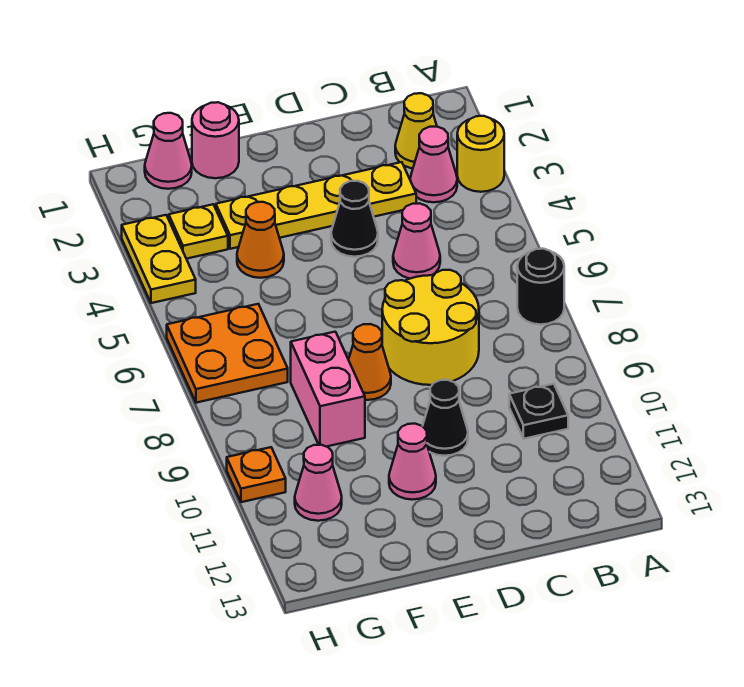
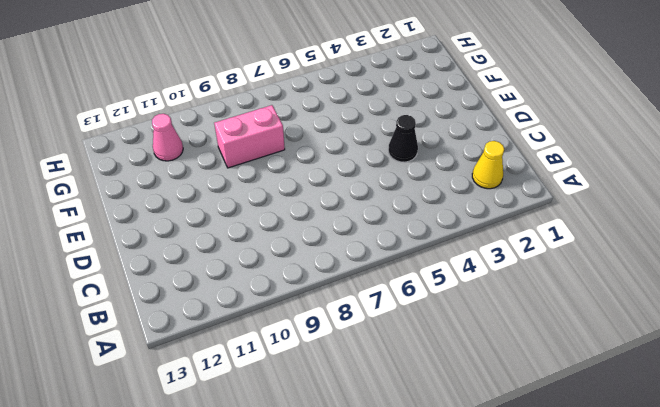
none -> yellow 1x1 round brick [457,116,504,192]
none -> black 1x1 round brick [517,249,564,325]
none -> pink 1x1 cone [410,127,457,202]

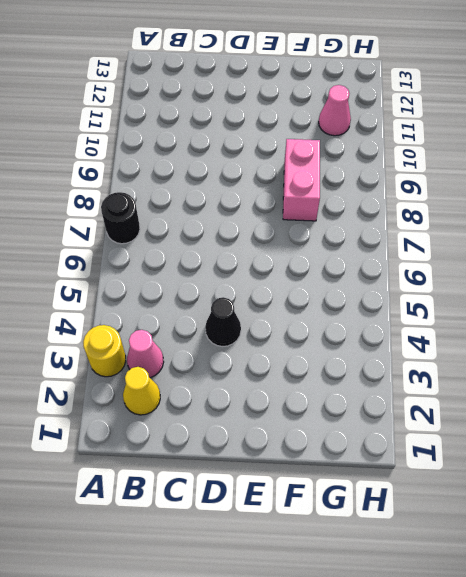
none -> black 1x1 plate [509,384,568,439]
none -> yellow 1x4 plate [216,162,416,249]
none -> pink 1x1 cone [393,203,440,279]

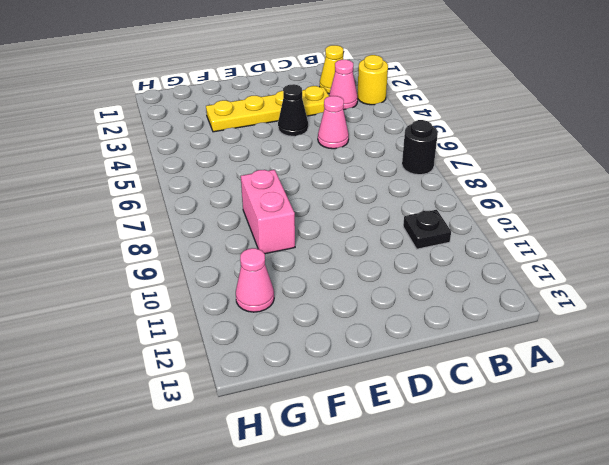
none -> yellow 2x2 round brick [382,270,479,385]
none -> black 1x1 cone [423,380,468,456]
none -> orange 1x1 cone [349,324,391,400]

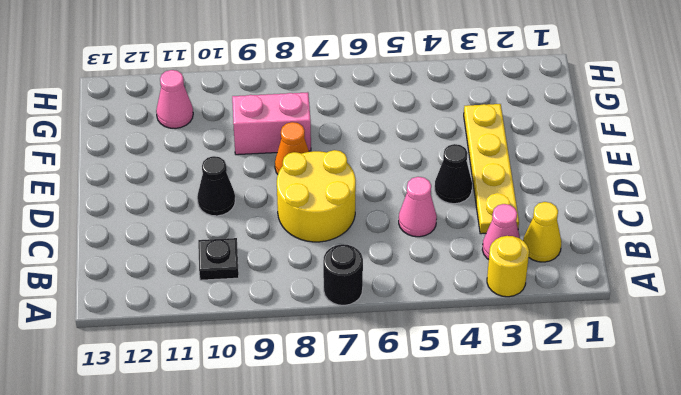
none -> pink 1x1 cone [389,424,436,500]
none -> pink 1x1 round brick [192,102,239,178]
none -> orange 1x1 cone [237,202,284,278]

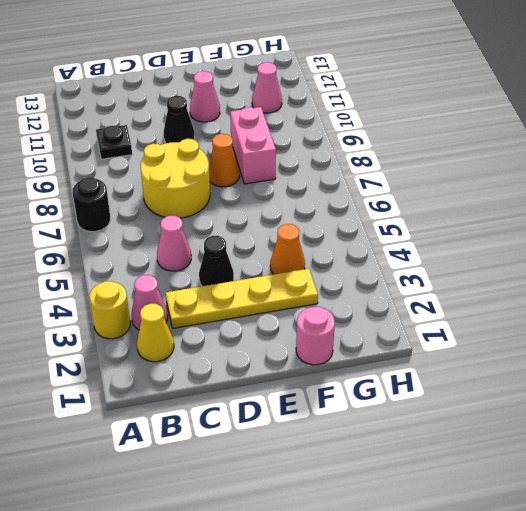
none -> pink 1x1 cone [145,113,192,189]
none -> yellow 1x1 plate [169,204,228,259]
none -> orange 2x2 plate [167,304,288,403]

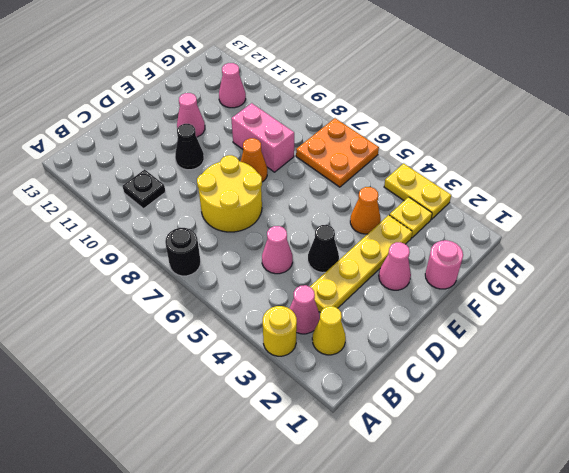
pink 1x1 cone [379,242,411,290] -> pink 1x1 cone moved to [145,113,192,189]
none -> orange 1x1 plate [227,447,286,502]

